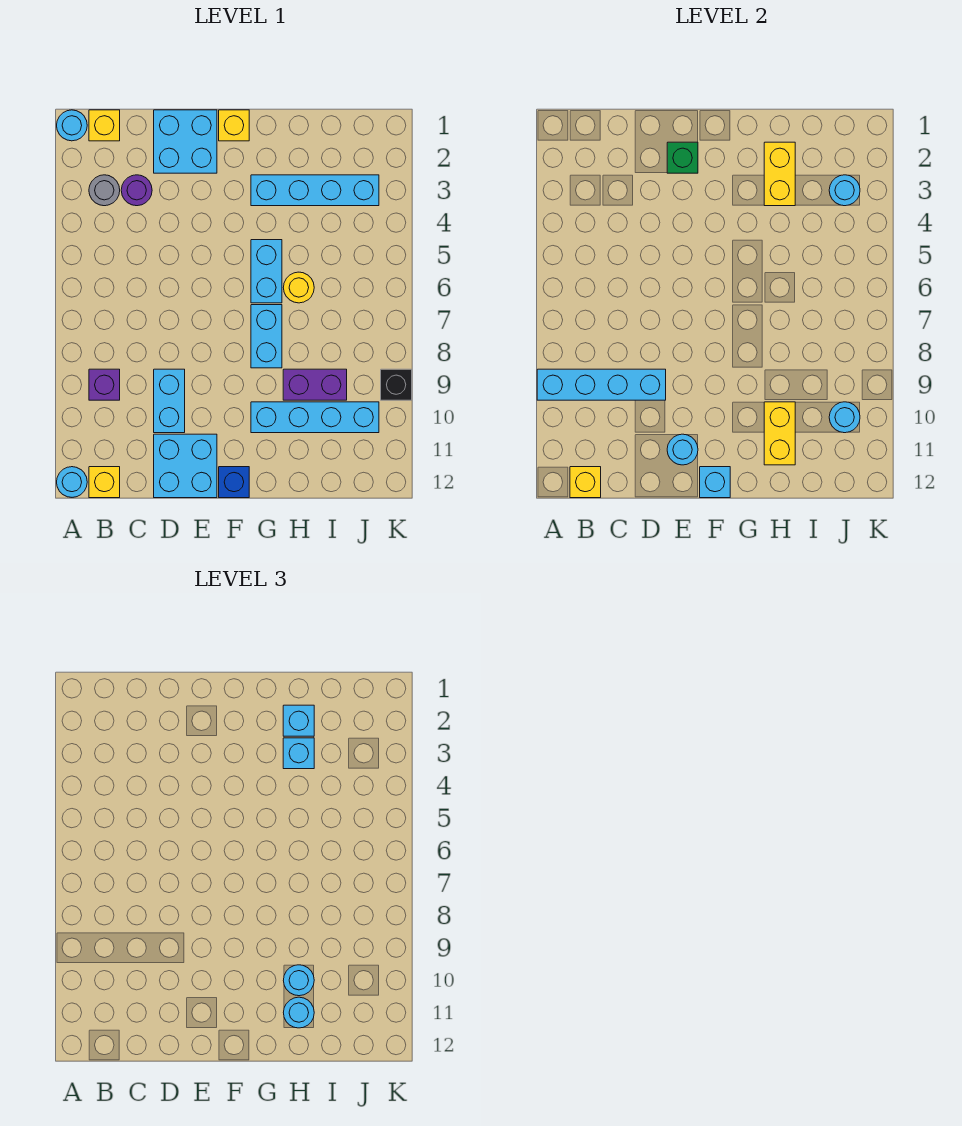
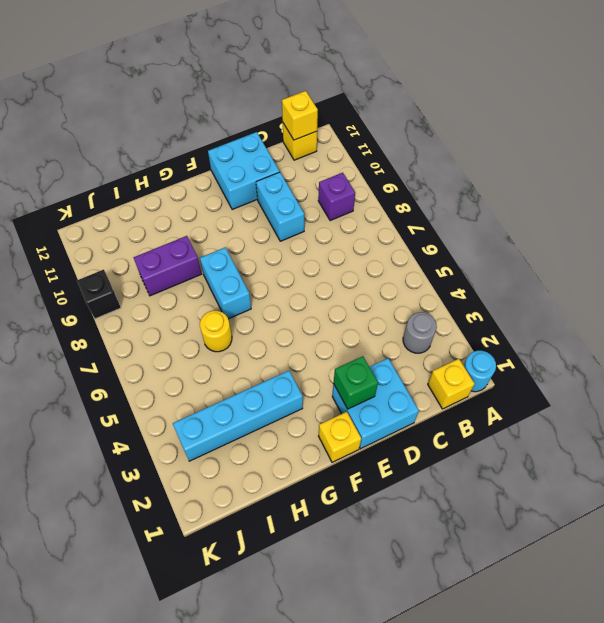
none -> cyan 1x1 round brick [57,467,87,497]
none -> purple 1x1 round brick [121,175,152,206]
none -> blue 1x1 brick [219,467,249,498]
none -> cyan 1x2 brick [251,240,282,303]

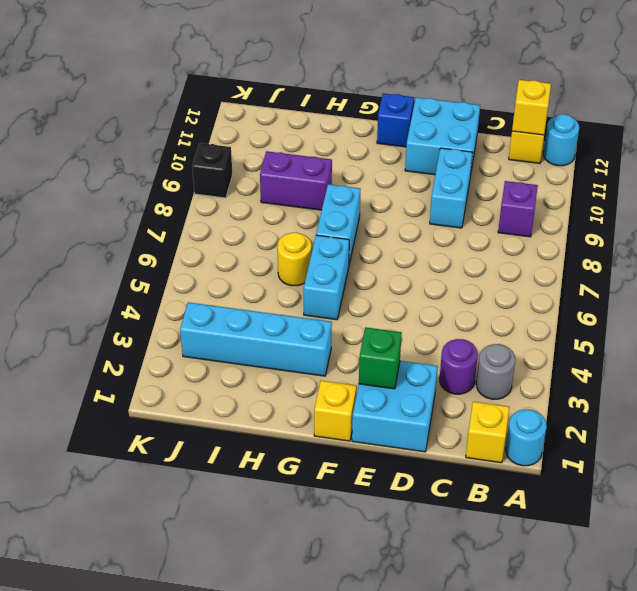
none -> cyan 1x4 brick [251,402,379,433]
none -> cyan 1x4 brick [537,369,666,400]
none -> cyan 1x1 round brick [667,434,698,465]
none -> cyan 1x1 brick [700,467,730,498]

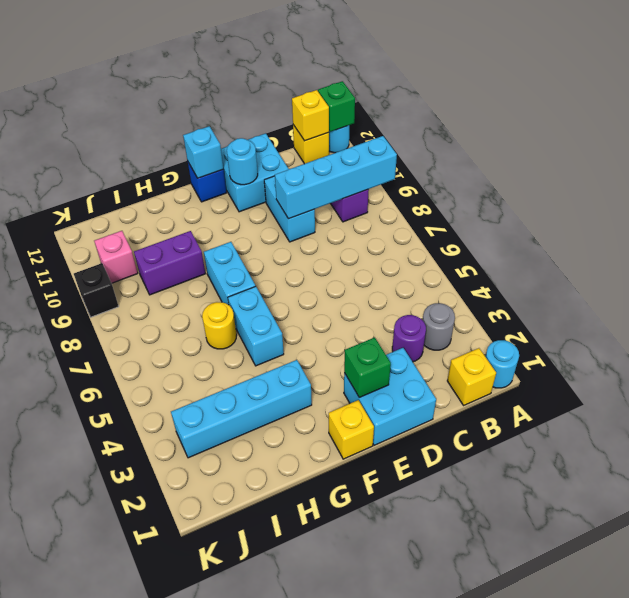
green 1x1 brick [318,81,355,132] -> none
pink 1x1 brick [94,231,138,283] -> cyan 1x4 brick [251,402,379,433]
none -> yellow 1x2 brick [764,142,795,206]
none -> yellow 1x2 brick [764,402,795,465]
none -> cyan 1x1 round brick [829,175,860,206]
none -> cyan 1x1 round brick [829,402,860,433]

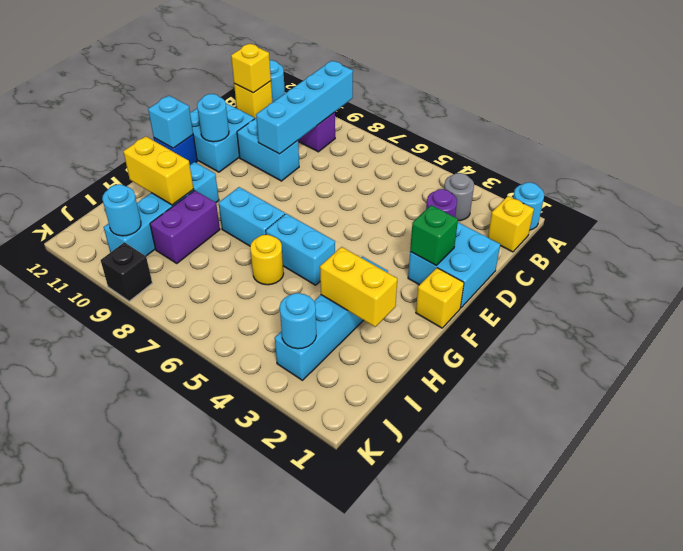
none -> cyan 1x1 brick [283,705,314,736]
none -> cyan 1x1 brick [283,738,314,769]
none -> cyan 1x1 round brick [283,965,314,996]
none -> cyan 1x1 round brick [283,997,314,1028]

